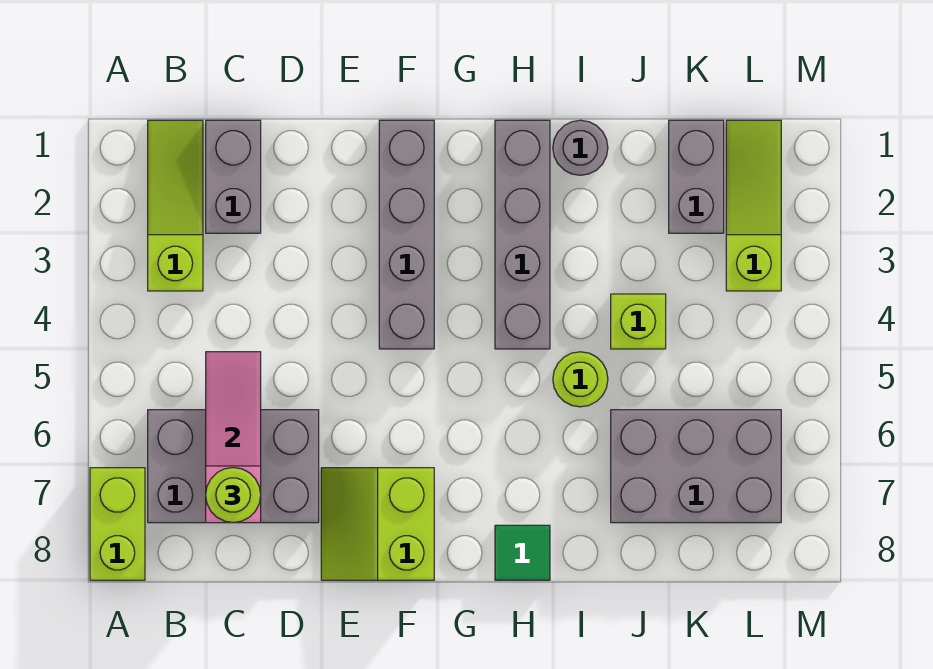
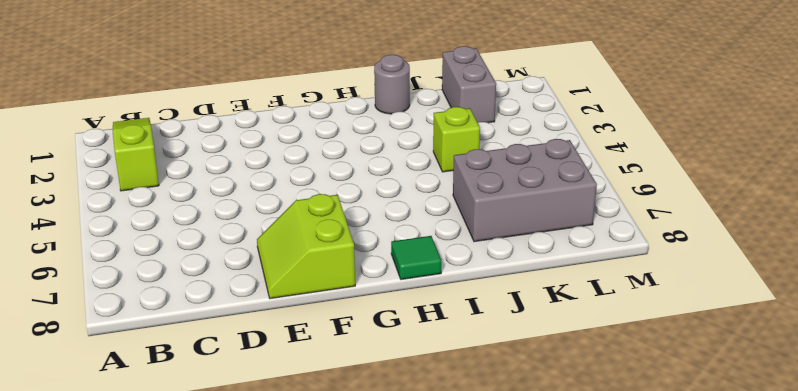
none -> lime 1x2 brick [90,468,145,580]
none -> grey 2x3 brick [148,410,319,523]
none -> grey 1x2 brick [206,120,261,233]

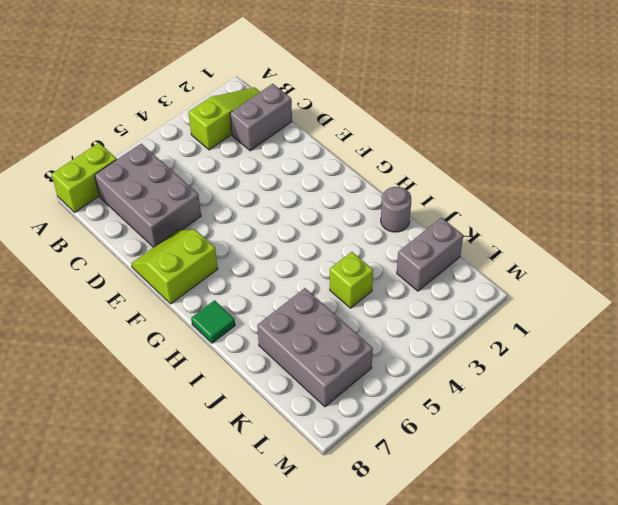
none -> grey 1x4 brick [379,120,434,349]
none -> grey 1x4 brick [495,120,550,349]
none -> lime 1x1 round brick [553,352,608,407]

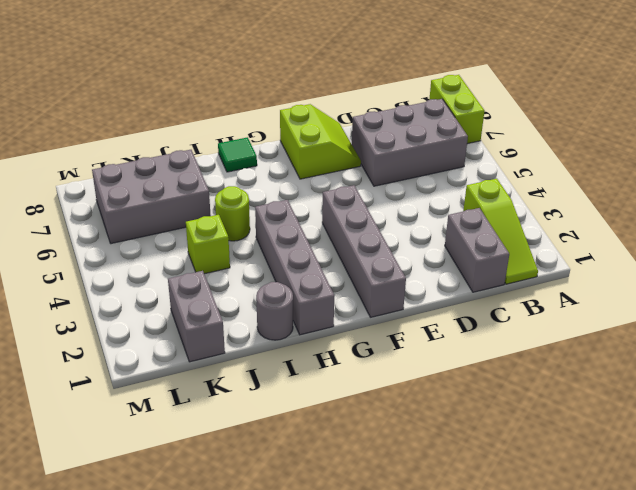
none -> lime 1x3 slope [726,120,781,291]
none -> pink 1x3 slope [206,352,261,523]
none -> lime 1x1 round brick [206,468,261,523]

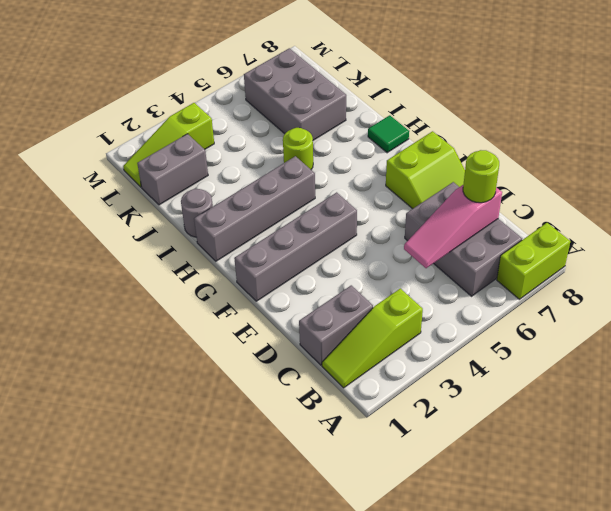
none -> lime 1x1 brick [611,294,666,349]

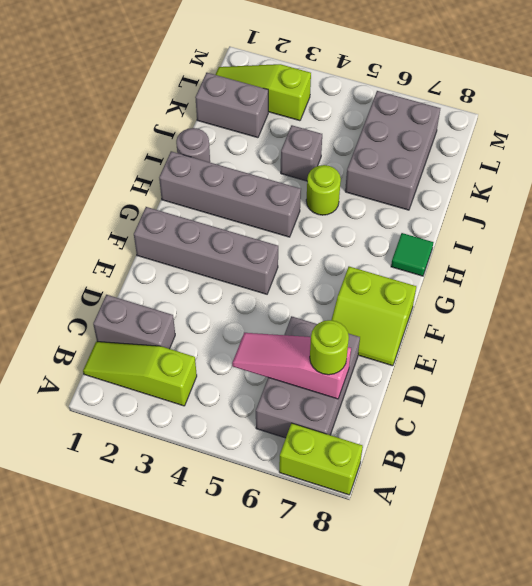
grey 1x1 brick [281,125,322,181] -> lime 1x1 brick [611,294,666,349]

